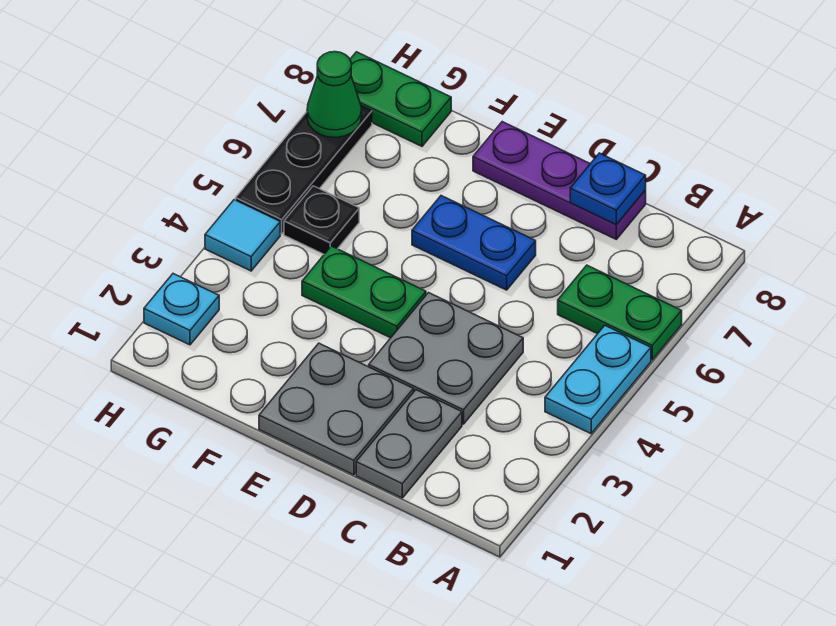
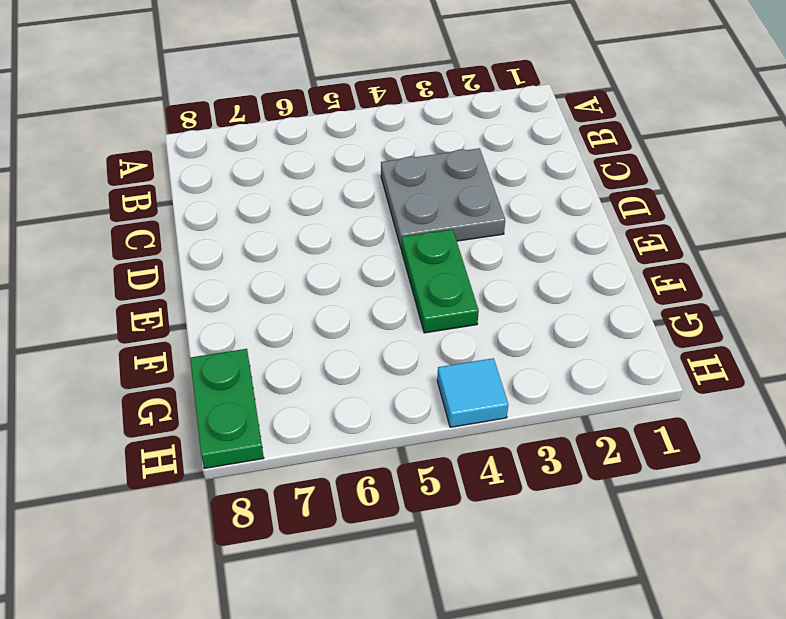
none -> cyan 1x2 plate [545,326,651,434]
none -> green 1x2 plate [558,265,682,360]
none -> grey 1x2 plate [356,390,462,498]

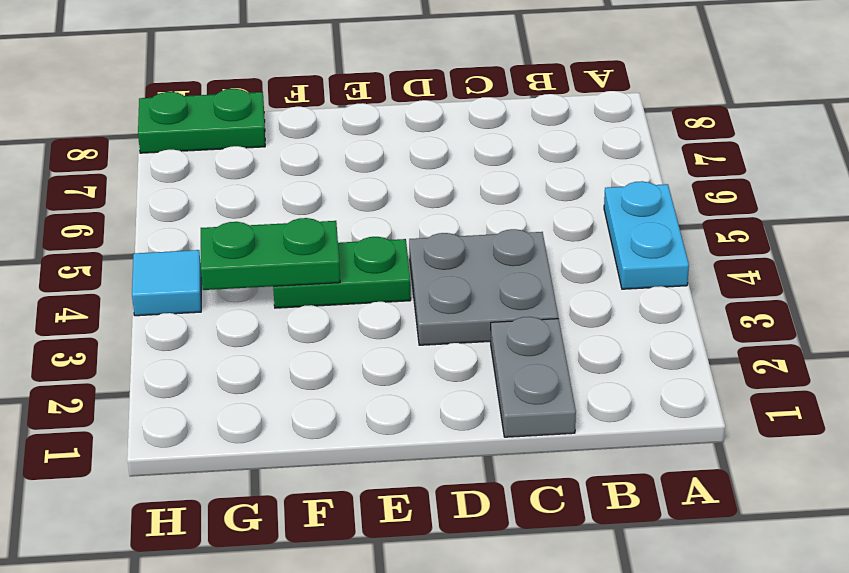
green 1x2 plate [201,218,340,290] -> green 1x2 plate moved to [558,265,682,360]
none -> purple 1x3 plate [473,122,646,239]
none -> grey 2x2 plate [259,343,414,475]
none -> blue 1x2 plate [412,196,536,290]

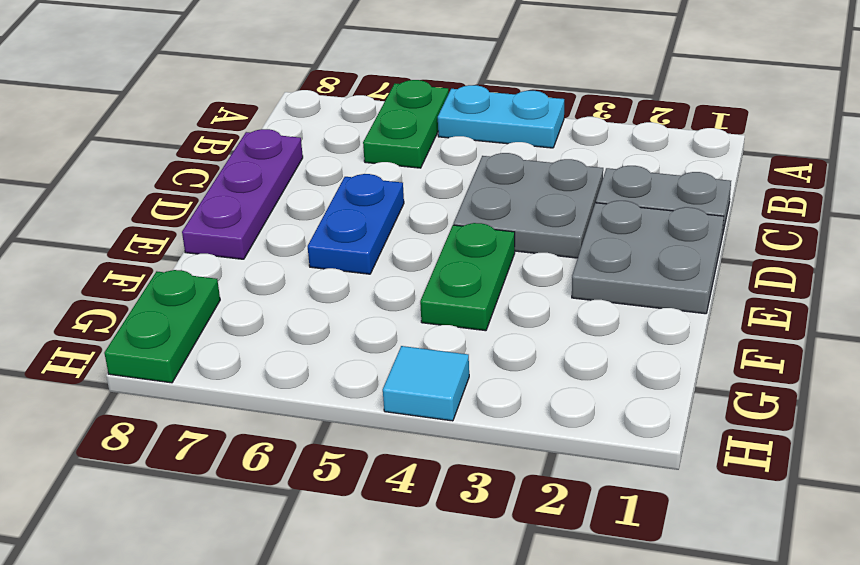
none -> black 1x1 plate [284,186,359,254]
none -> cyan 1x1 plate [144,274,219,345]
none -> black 1x3 plate [236,106,372,234]

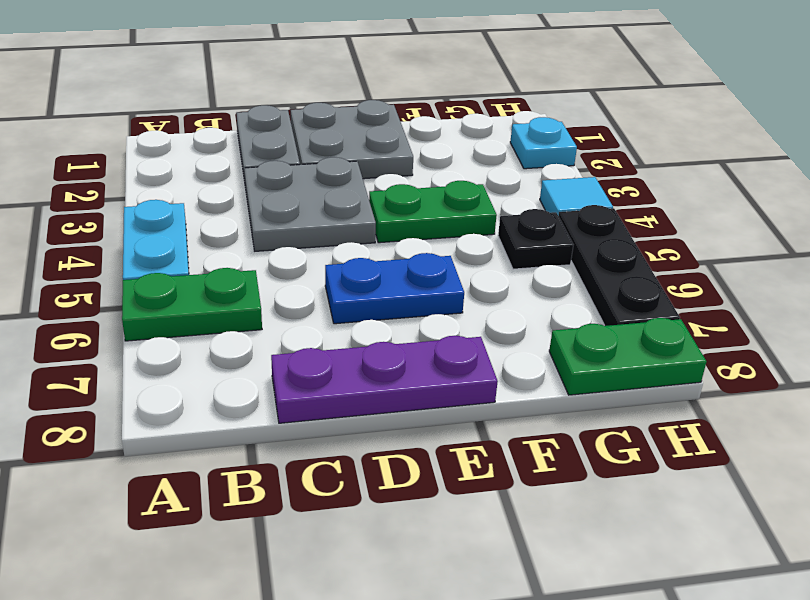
none -> blue 1x1 plate [570,153,646,225]
none -> green 1x1 cone [307,52,362,138]

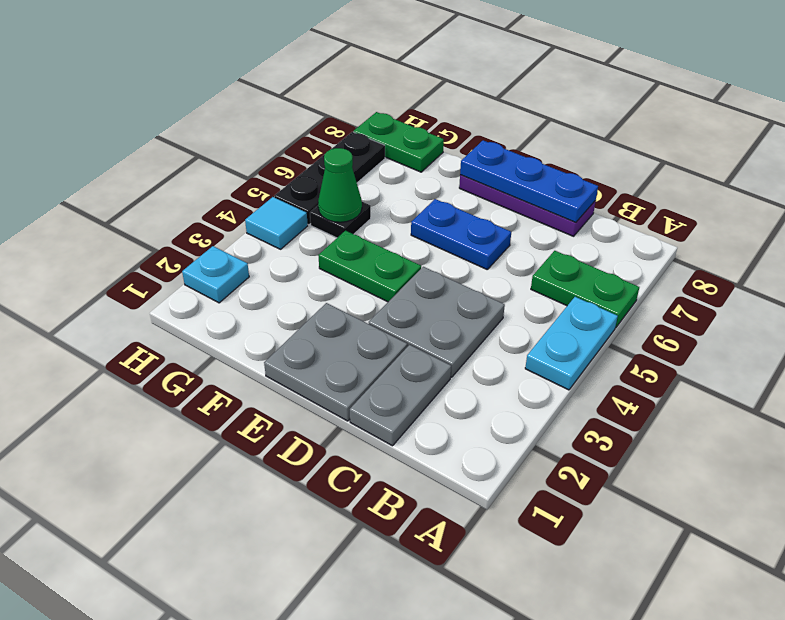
blue 1x3 plate [460,140,598,222] -> blue 1x1 plate [570,153,646,225]
green 1x1 cone [318,148,362,222] -> green 1x1 cone moved to [307,52,362,138]

